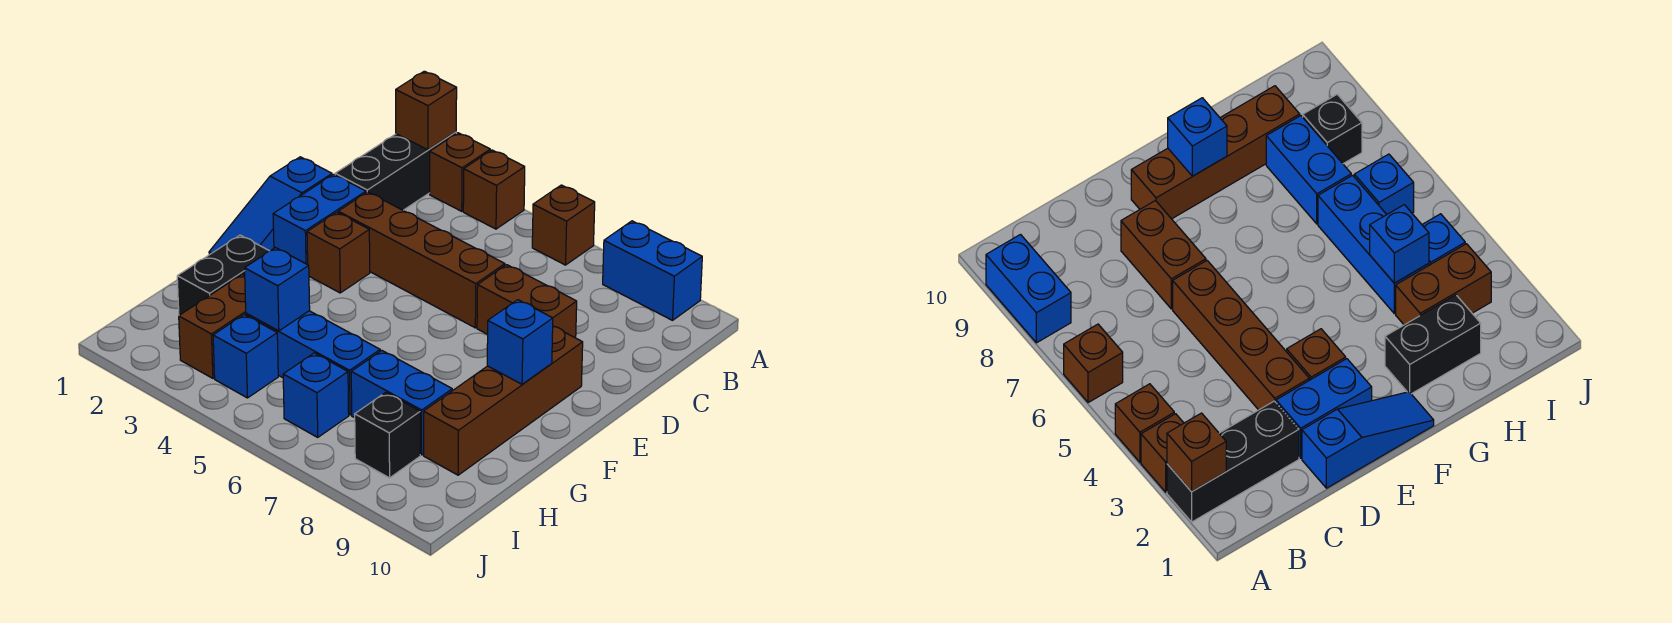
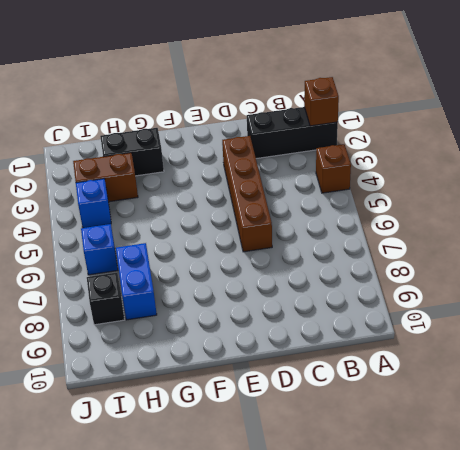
none -> brown 1x1 brick [430,133,490,211]
none -> brown 1x1 brick [532,185,595,265]
none -> blue 1x2 brick [603,221,702,320]

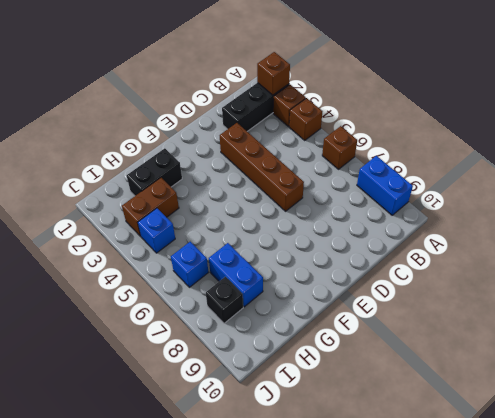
none -> blue 1x3 slope [209,157,332,255]
none -> blue 1x2 brick [273,174,366,265]
none -> brown 1x2 brick [477,265,577,338]

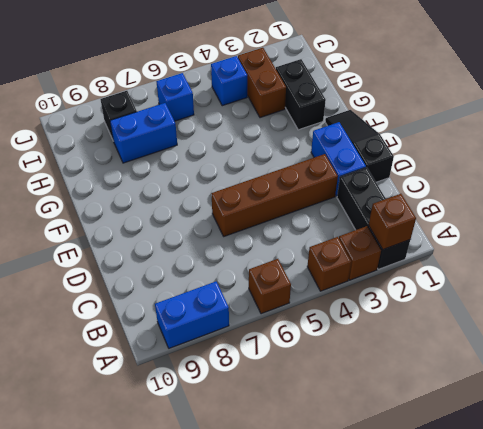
black 1x3 slope [325,110,394,182] -> blue 1x3 slope [209,157,332,255]
none -> brown 1x2 brick [477,265,577,338]
none -> brown 1x1 brick [307,212,370,293]
none -> brown 1x4 brick [424,327,583,475]

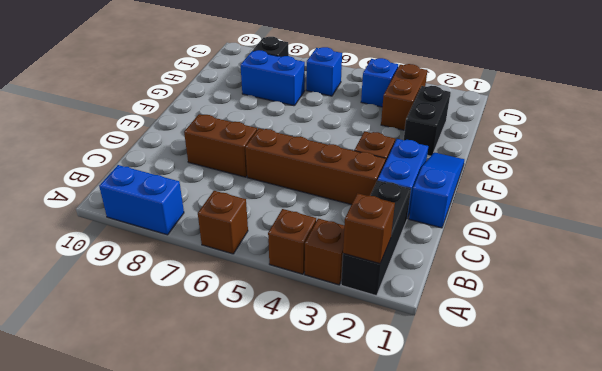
none -> brown 1x4 brick [424,327,583,475]
none -> blue 1x3 brick [246,311,380,415]
none -> blue 1x1 brick [487,300,553,384]

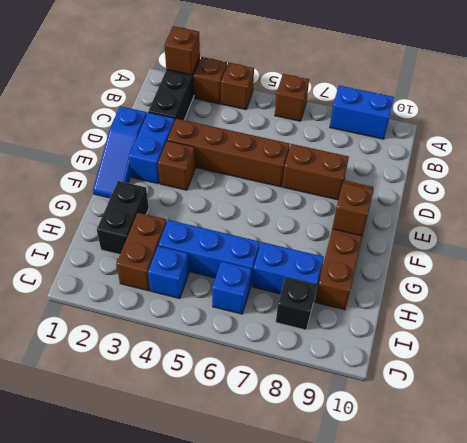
brown 1x1 brick [332,182,374,236] -> blue 1x1 brick [487,300,553,384]
none -> blue 1x1 brick [245,248,310,331]

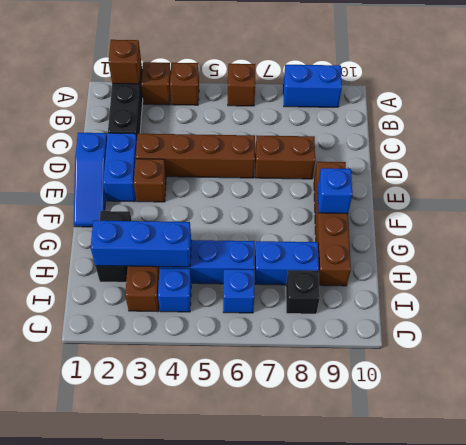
blue 1x3 brick [91,220,191,267] -> blue 1x1 brick [245,248,310,331]

